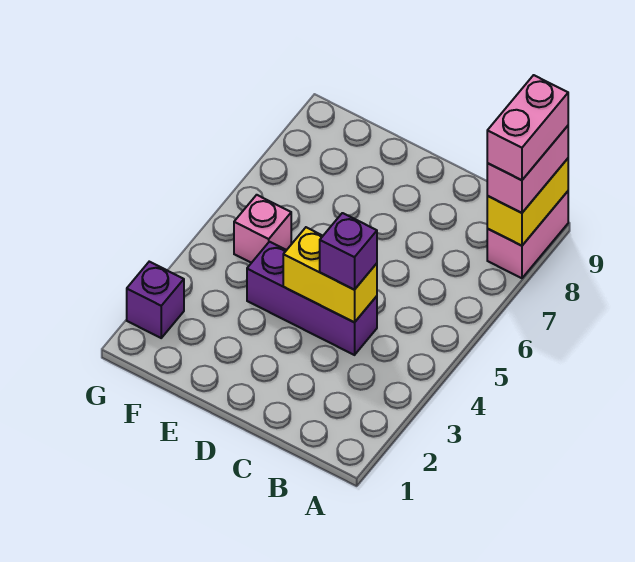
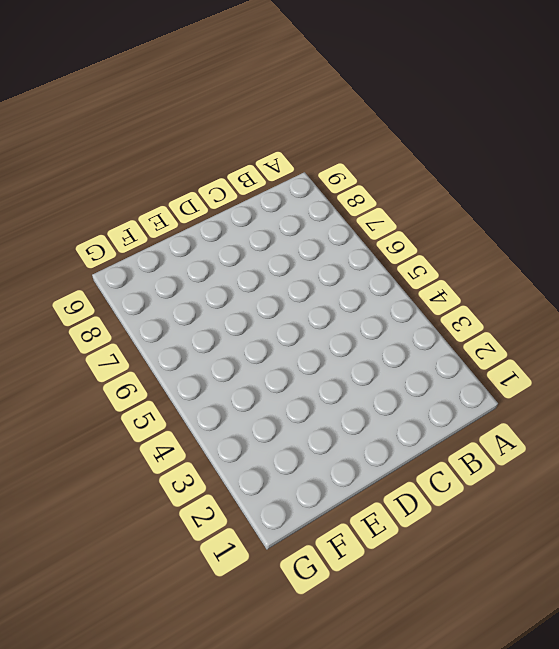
none -> pink 1x2 brick [487,191,568,278]
none -> purple 1x3 brick [247,242,377,355]

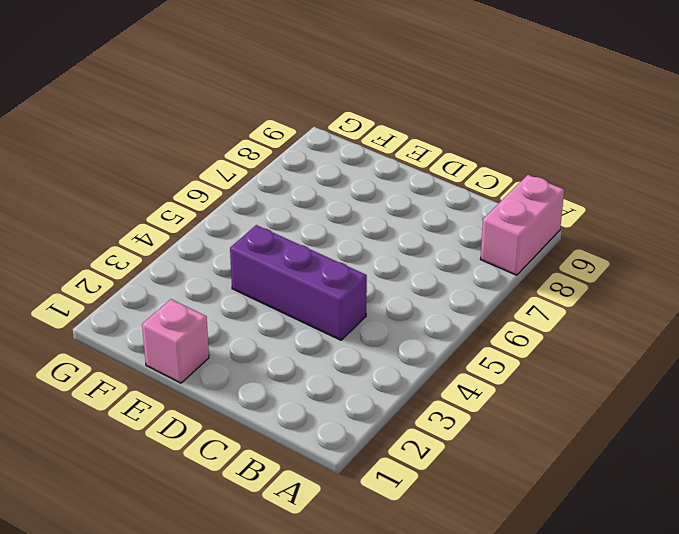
pink 1x1 brick [142,299,209,383] -> pink 1x1 brick moved to [234,195,291,263]
none -> purple 1x1 brick [127,262,184,338]
none -> yellow 1x2 brick [487,159,568,246]

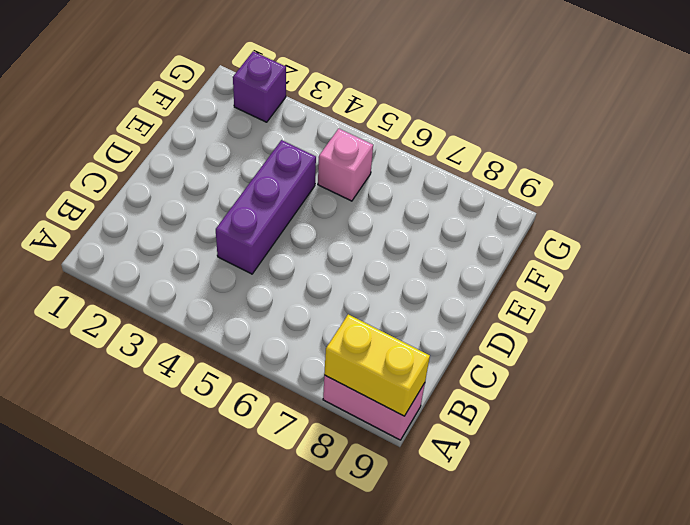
none -> yellow 1x2 brick [283,227,377,323]
none -> pink 1x2 brick [487,126,568,213]

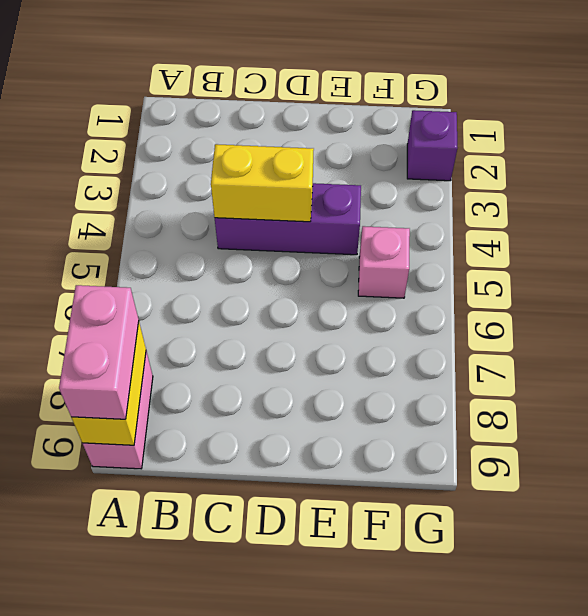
none -> purple 1x1 brick [320,213,377,290]
none -> pink 1x2 brick [487,75,568,180]

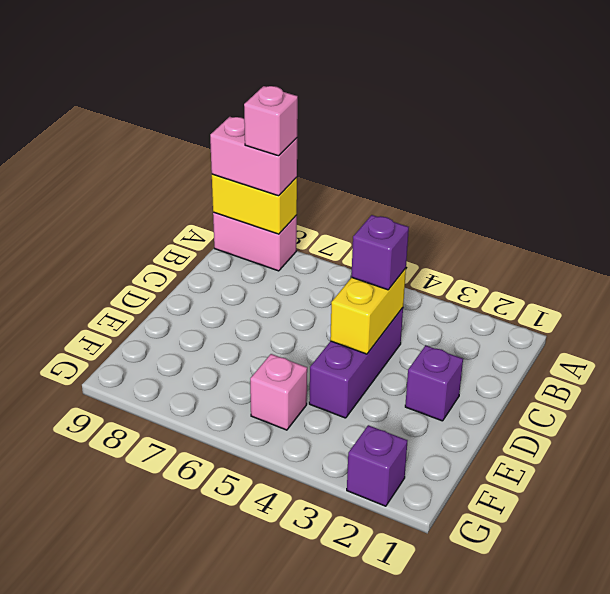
pink 1x1 brick [244,86,298,156] -> pink 1x2 brick [487,75,568,180]
purple 1x1 brick [405,346,463,421] -> none

